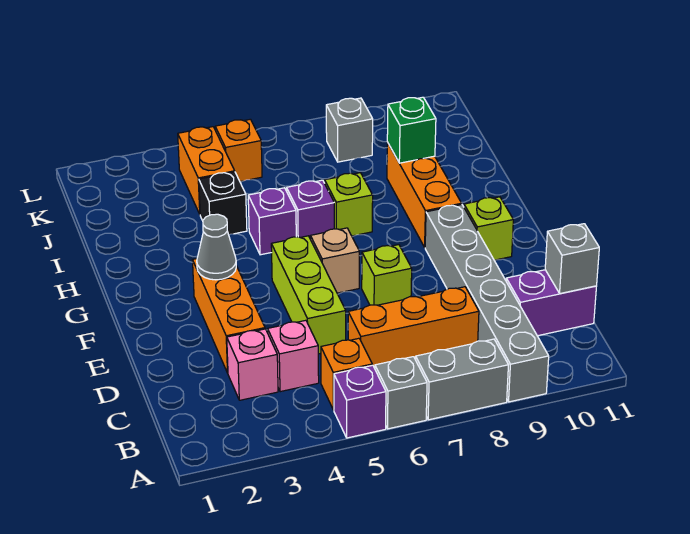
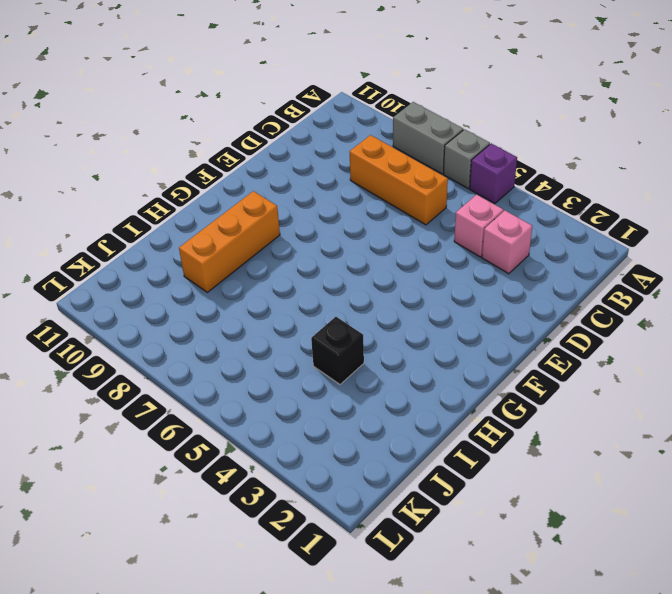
none -> grey 1x6 brick [425,205,549,402]
none -> orange 1x1 brick [321,338,372,410]
none -> purple 1x2 brick [506,270,597,336]

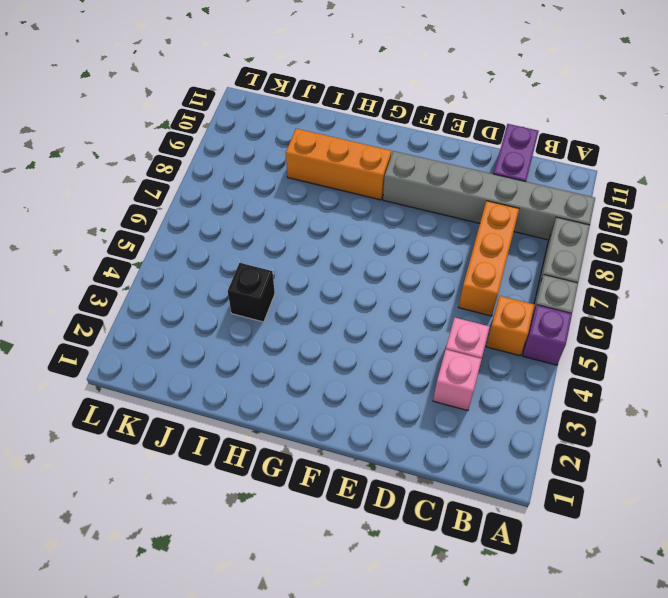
none -> orange 1x3 brick [193,259,265,373]
none -> lime 1x3 brick [271,236,346,354]
none -> lime 1x1 brick [362,245,412,305]

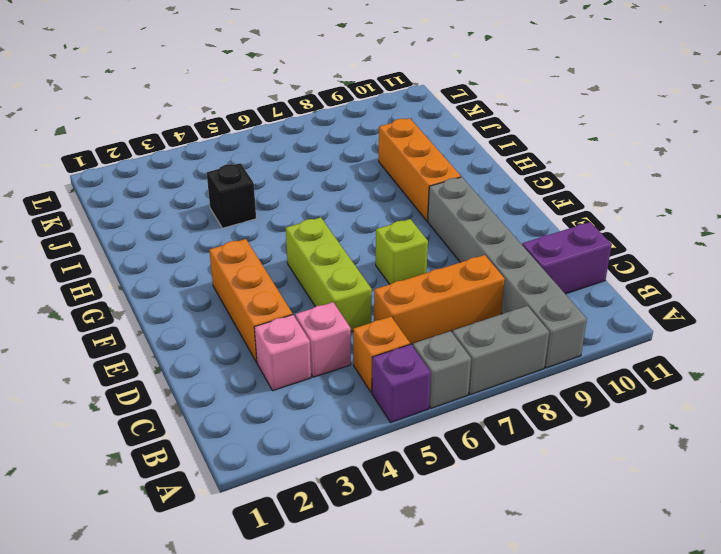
none -> tan 1x1 brick [310,228,359,293]
none -> lime 1x1 brick [464,197,513,260]
none -> purple 1x1 brick [248,188,296,255]

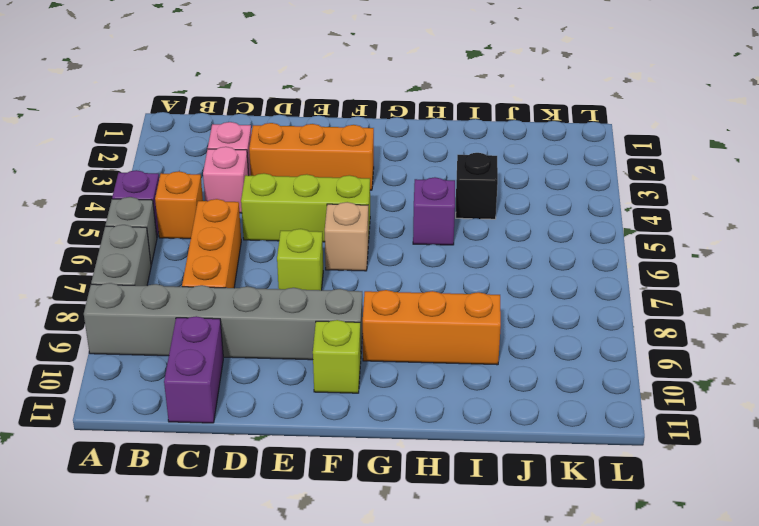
none -> purple 1x1 brick [287,180,334,238]
none -> lime 1x1 brick [325,173,373,236]
none -> orange 1x2 brick [178,127,235,214]

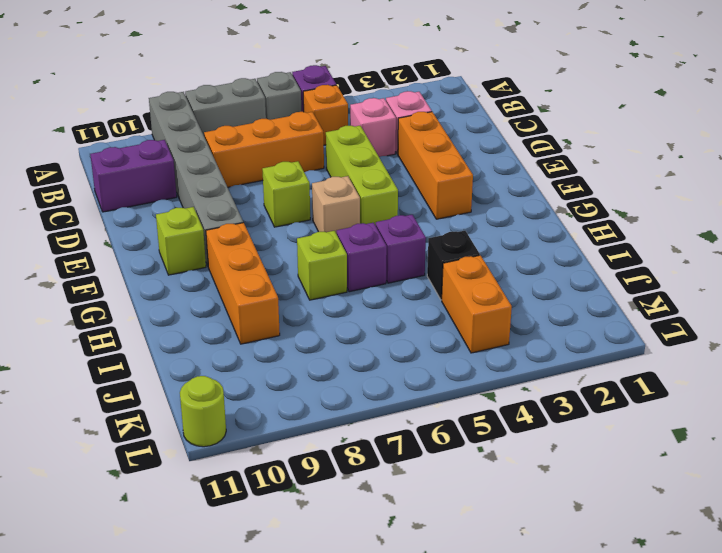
lime 1x1 round brick [180,376,226,447] -> none
none -> orange 1x1 brick [215,119,262,181]
none -> grey 1x1 brick [326,98,373,162]
none -> grey 1x1 brick [545,224,599,293]

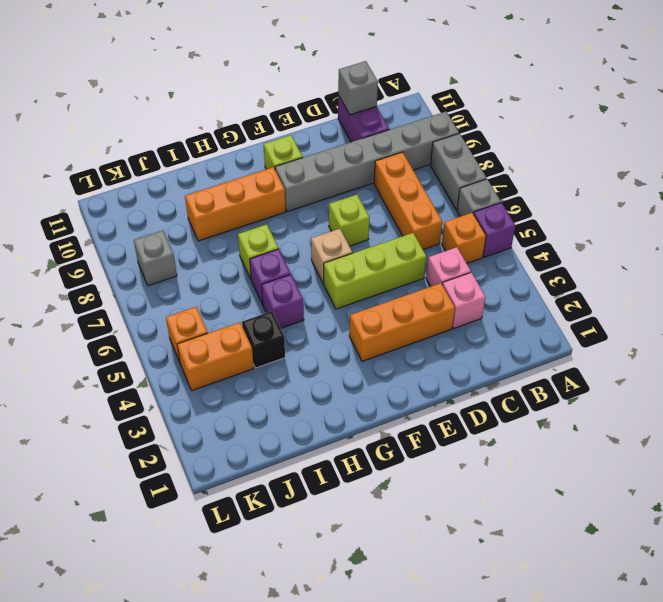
none -> grey 1x1 cone [197,214,236,280]
none -> green 1x1 brick [387,97,436,163]

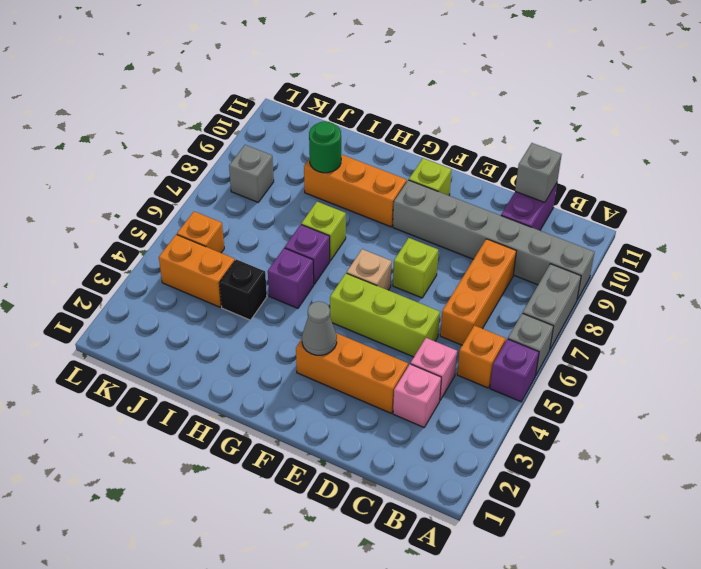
green 1x1 round brick [309,121,341,173] -> green 1x1 brick [387,97,436,163]

